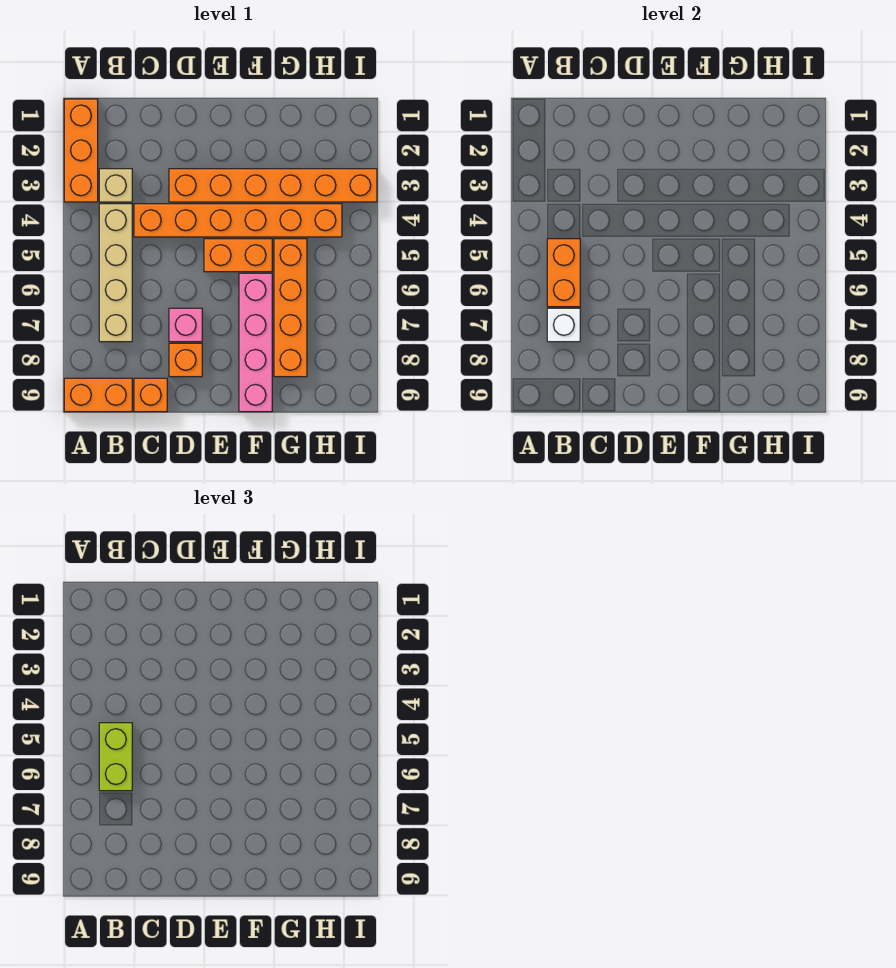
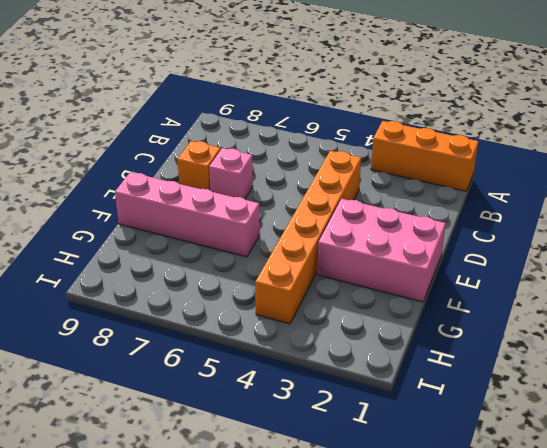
pink 2x3 brick [317,199,446,302] -> orange 1x6 brick [169,169,377,202]
none -> orange 1x2 brick [64,378,132,412]
none -> tan 1x1 brick [99,169,132,202]
none -> tan 1x4 brick [99,204,132,342]

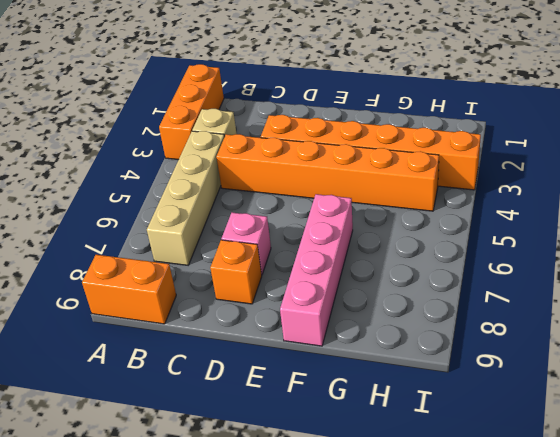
none -> orange 1x1 brick [134,378,167,412]
none -> orange 1x2 brick [204,239,272,272]
none -> orange 1x4 brick [274,239,307,377]

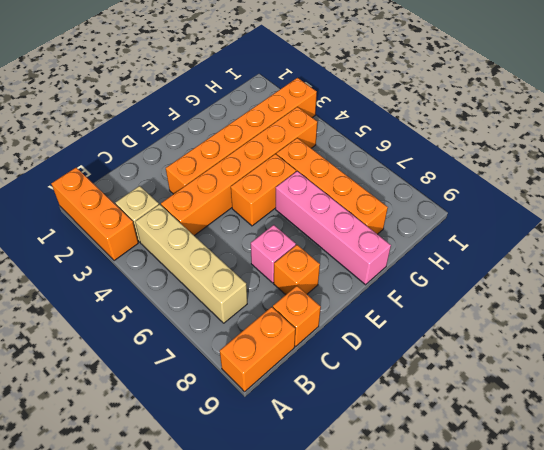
none -> orange 1x2 brick [547,239,580,307]
none -> white 1x1 brick [547,308,580,342]
none -> lime 1x2 brick [99,723,132,791]

